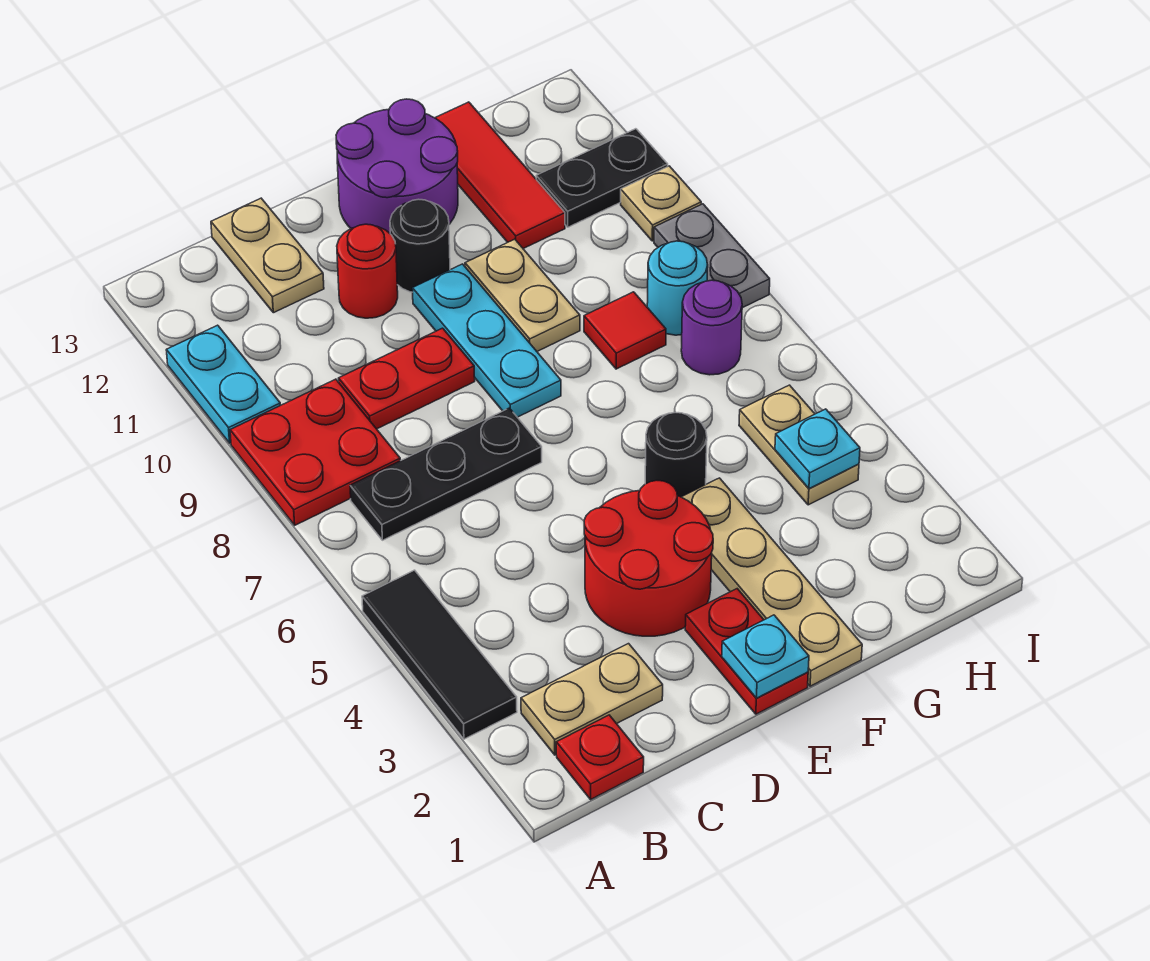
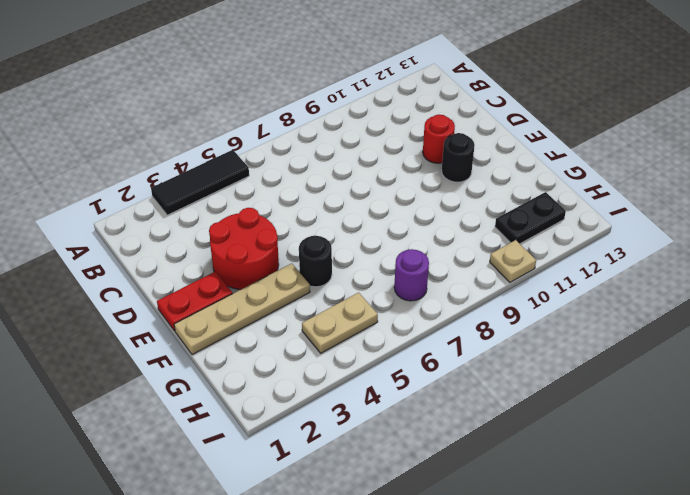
black 1x2 plate [495,192,566,244] -> black 1x2 plate turned to [536,129,668,227]
none -> red 2x2 plate [230,379,400,525]
none -> cyan 1x2 plate [166,325,280,443]
none -> red 1x1 plate [556,715,644,799]

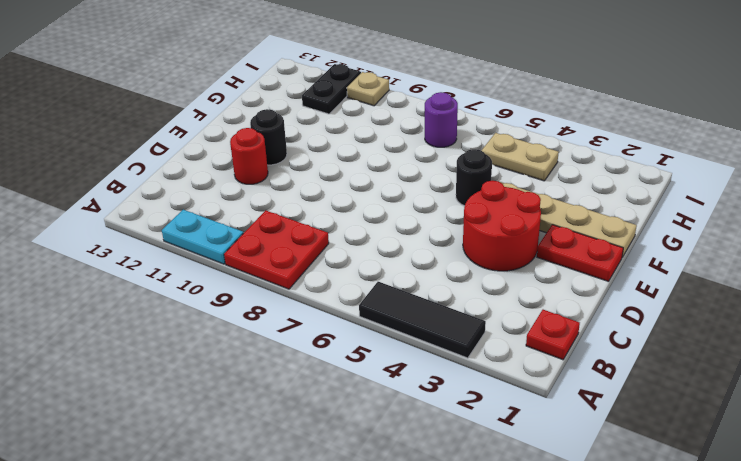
none -> tan 1x2 plate [521,644,663,755]
none -> black 1x3 plate [350,408,542,540]
none -> red 1x2 plate [339,328,475,429]

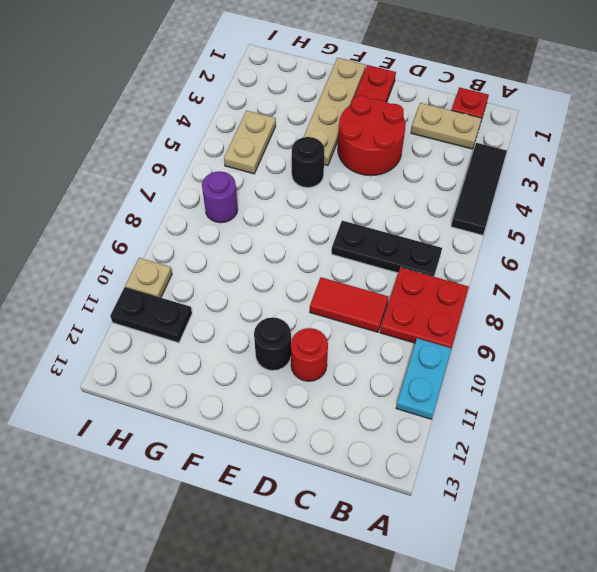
red 1x2 tile [310,277,389,332] -> red 1x2 plate [339,328,475,429]
none -> tan 1x2 plate [211,198,324,313]
none -> cyan 1x3 plate [412,264,561,417]
none -> purple 2x2 round brick [336,99,458,233]

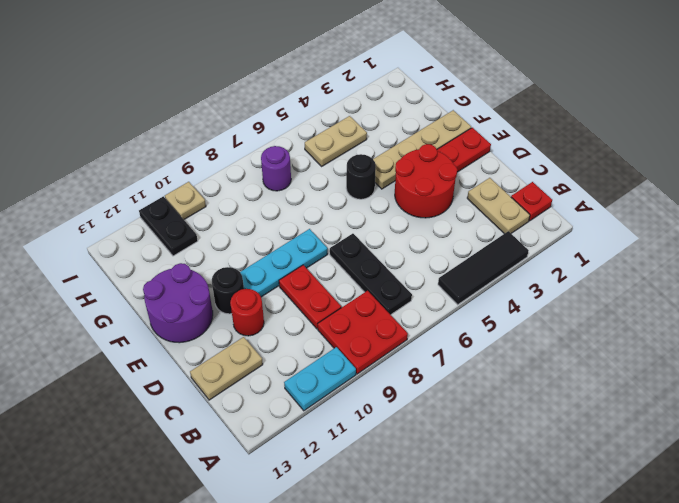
none -> tan 1x2 plate [465,239,580,351]
none -> red 1x1 tile [584,292,666,369]
none -> red 1x3 tile [435,102,565,249]

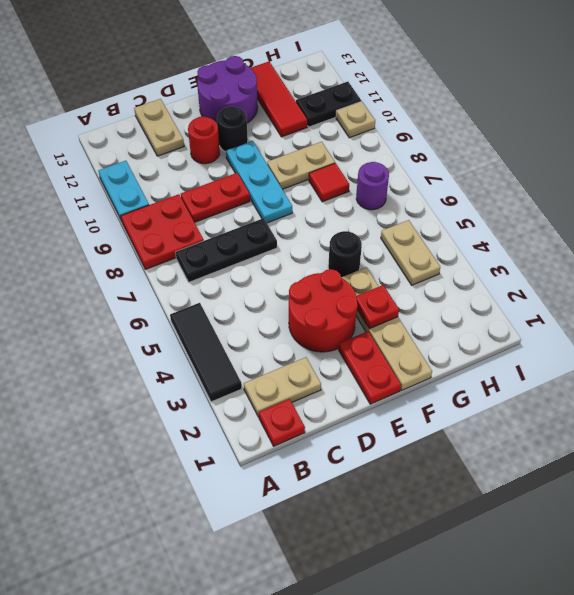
red 1x1 plate [357,285,399,329] -> none
tan 1x2 plate [267,142,335,189] -> tan 1x2 plate turned to [465,239,580,351]
none -> cyan 1x1 round brick [647,241,708,335]
none -> grey 1x2 plate [654,204,770,308]
none -> cyan 1x1 plate [722,615,809,698]

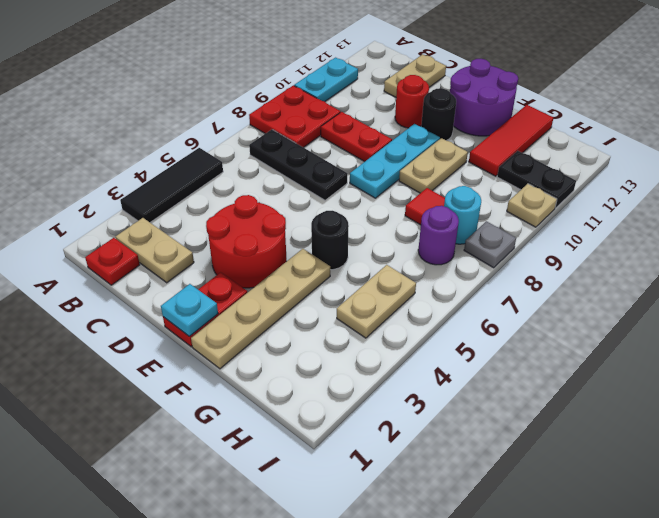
grey 1x1 plate [464,221,516,268] -> grey 1x2 plate [654,204,770,308]
none -> cyan 1x1 plate [775,409,860,489]

